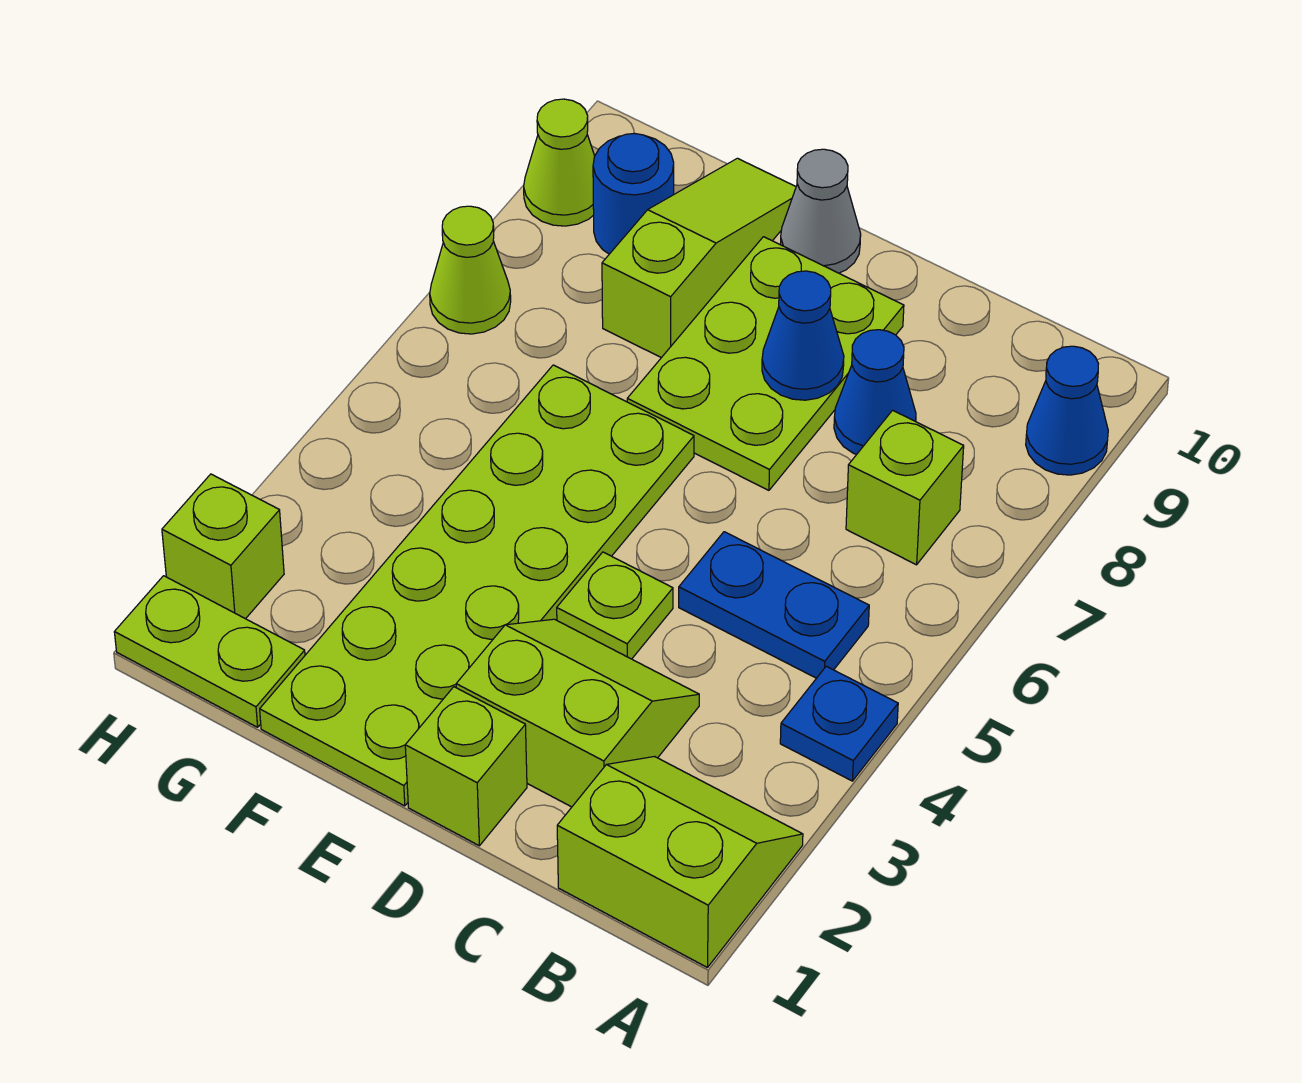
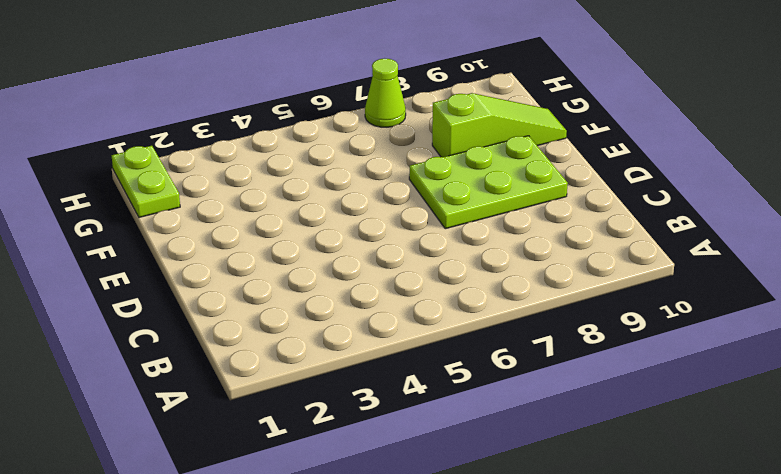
none -> lime 2x2 slope [557,757,803,968]
none -> blue 1x1 plate [780,666,898,781]
none -> blue 1x1 cone [1026,346,1108,475]

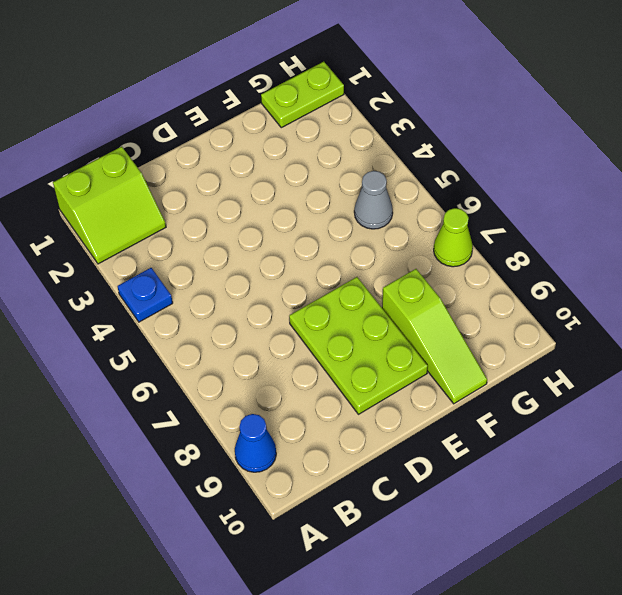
grey 1x1 cone [354,171,393,229] -> grey 1x1 cone moved to [780,149,861,273]
none -> blue 1x2 plate [679,532,869,678]
none -> lime 1x1 brick [846,410,964,565]
none -> lime 2x2 slope [456,619,699,807]

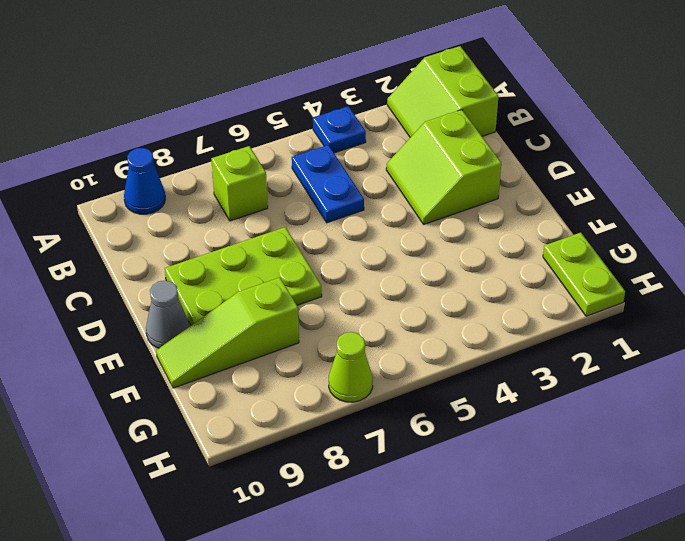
none -> blue 1x1 cone [834,330,916,454]
none -> lime 1x1 brick [405,687,527,846]
none -> lime 1x1 plate [557,552,673,659]

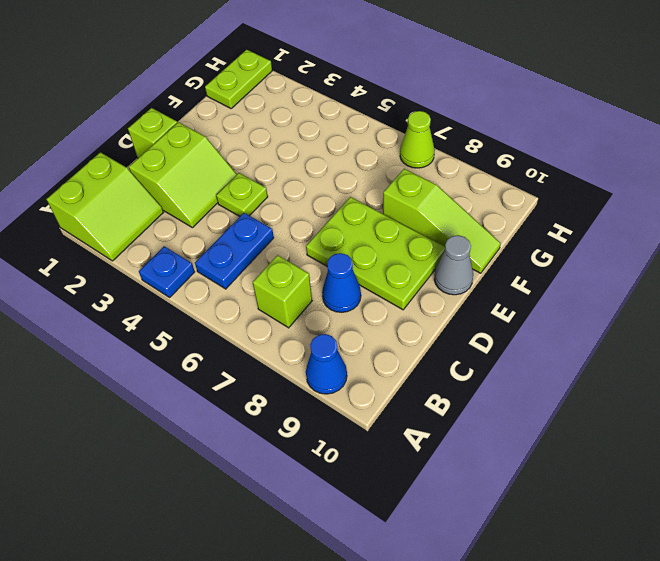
none -> lime 2x6 plate [260,365,694,806]
none -> blue 1x1 round brick [593,133,674,254]
none -> lime 1x1 brick [162,474,284,619]

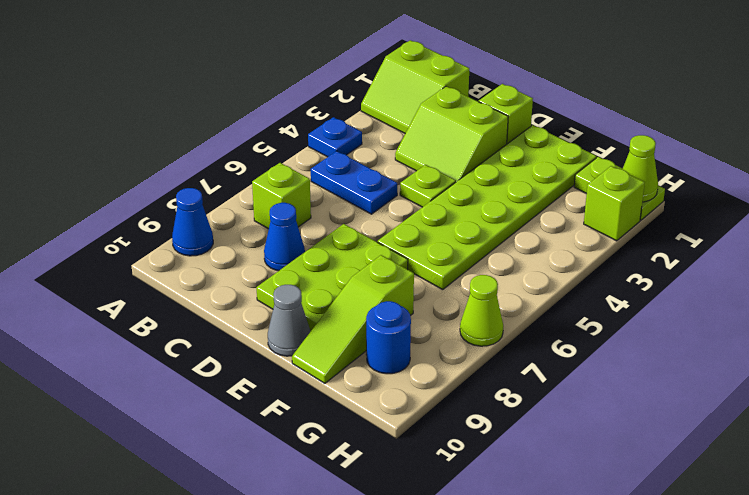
lime 1x1 cone [623,135,658,202] -> lime 1x1 cone moved to [524,99,595,226]
none -> blue 1x1 cone [762,271,844,400]

